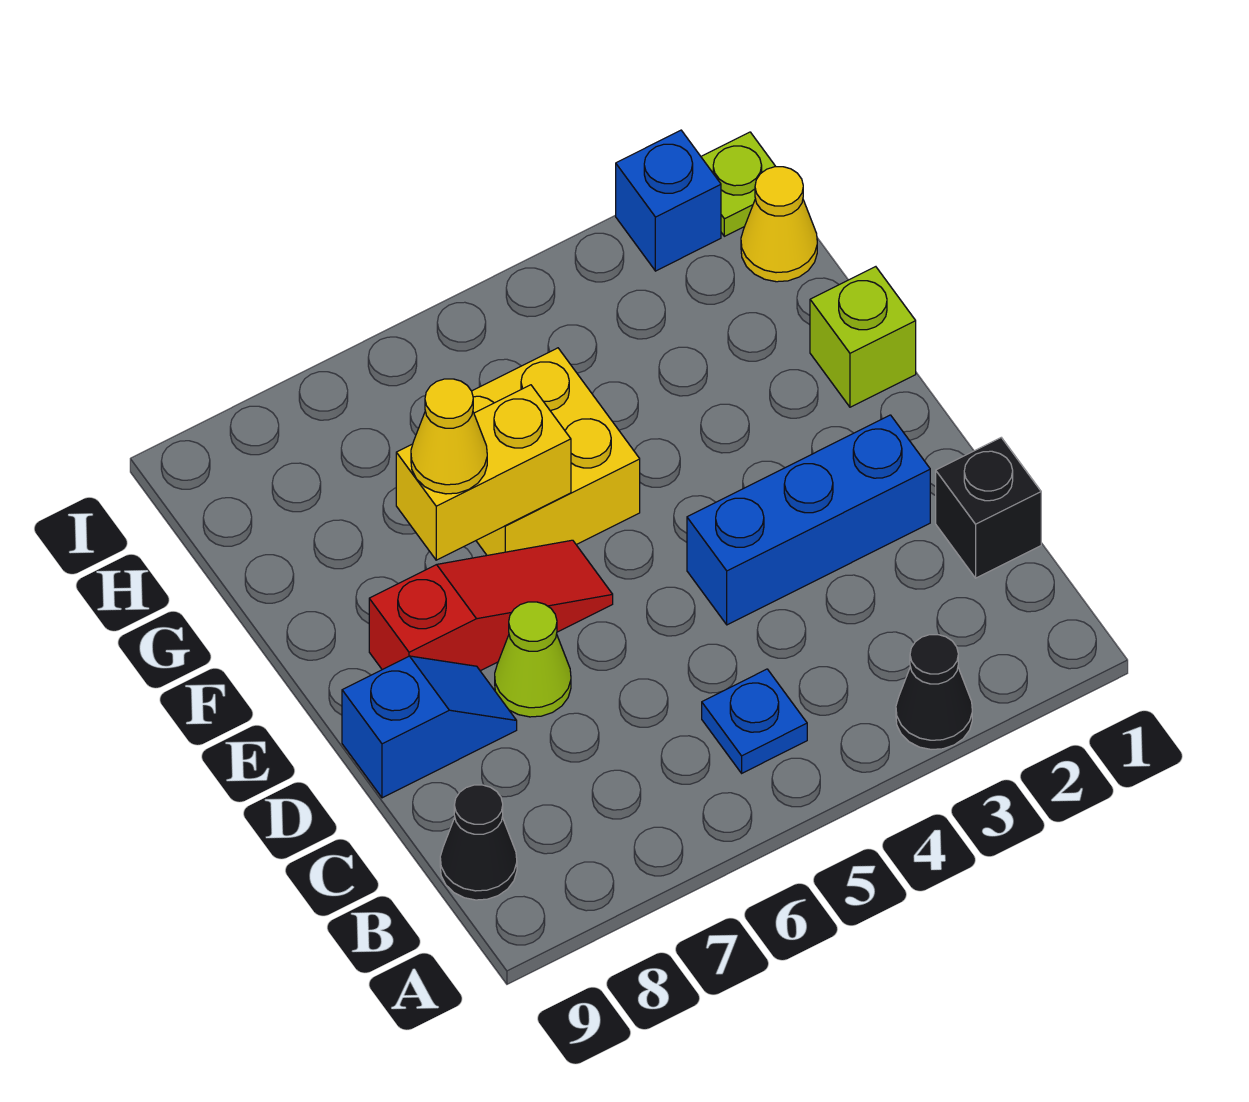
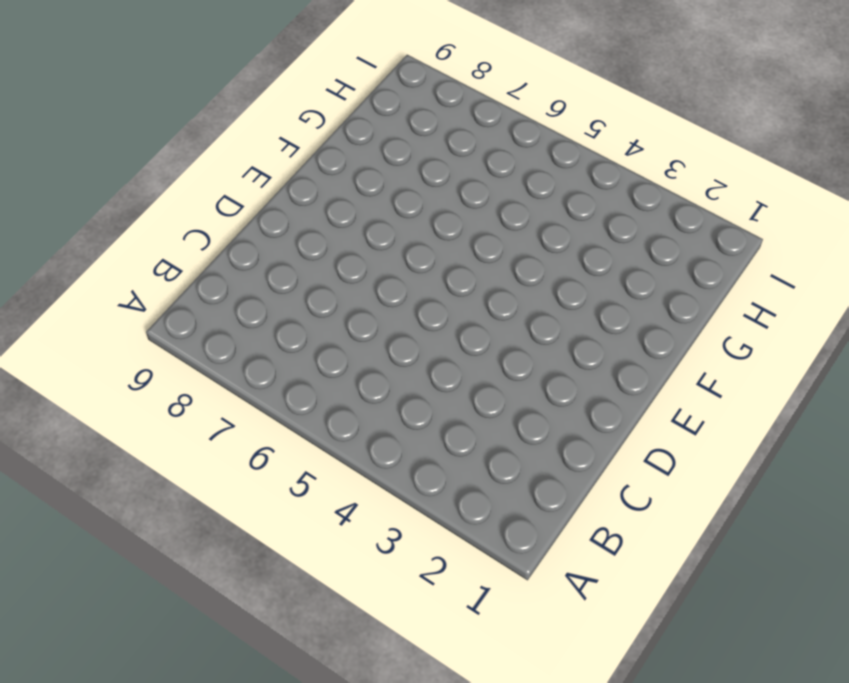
none -> black 1x1 cone [896,635,972,750]
none -> blue 1x1 plate [702,669,807,773]
none -> black 1x1 cone [440,785,517,900]

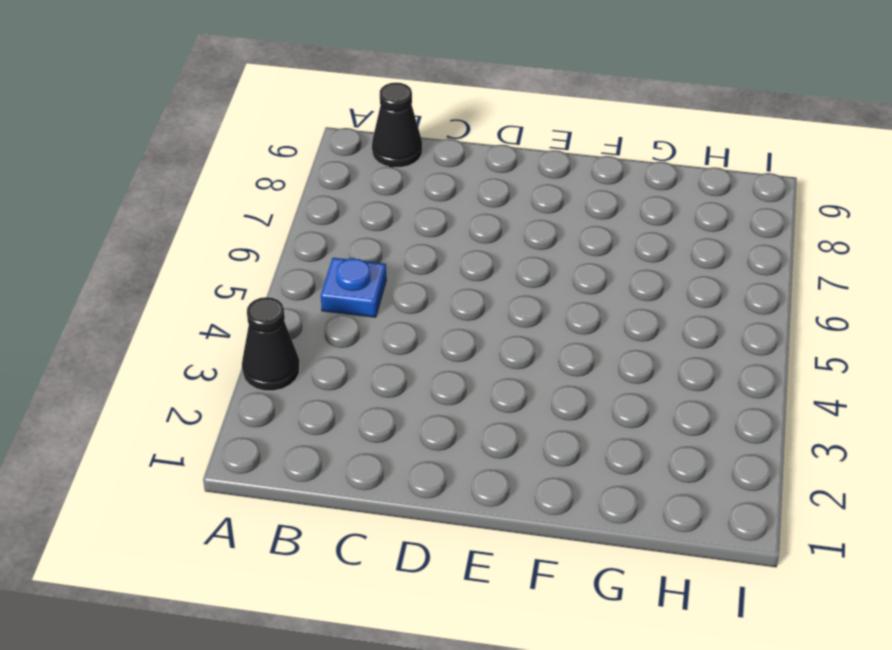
none -> black 1x1 brick [936,438,1041,578]
none -> blue 1x3 brick [687,415,930,625]
none -> lime 1x1 cone [495,602,571,717]

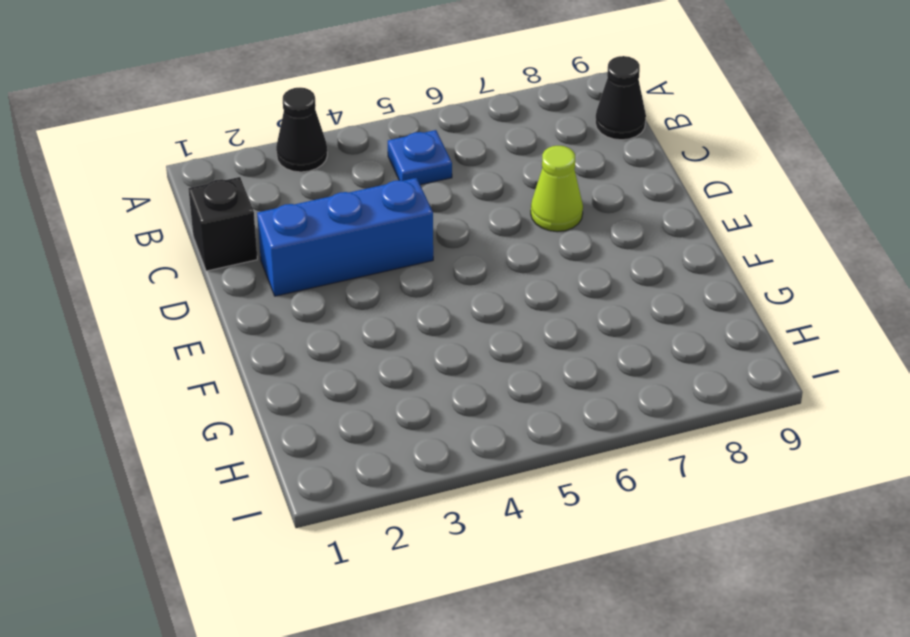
none -> blue 1x2 slope [342,656,517,798]
none -> red 1x3 slope [369,540,613,671]
none -> lime 1x1 brick [810,267,916,407]

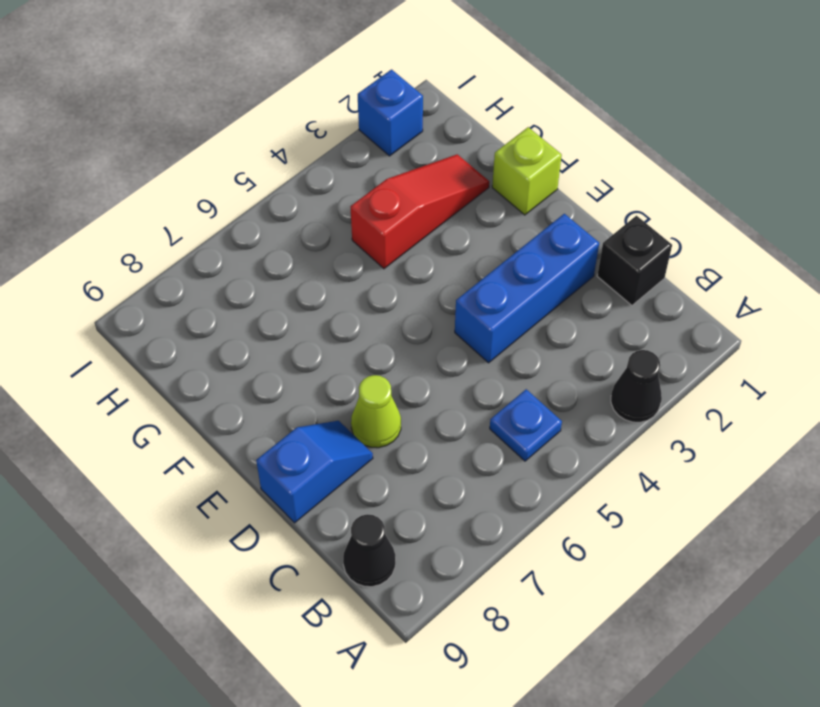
red 1x3 slope [351,154,489,269] -> red 1x3 slope moved to [369,540,613,671]
none -> yellow 2x2 brick [472,348,640,555]
none -> yellow 1x1 cone [741,167,817,282]
none -> lime 1x1 plate [701,132,776,236]

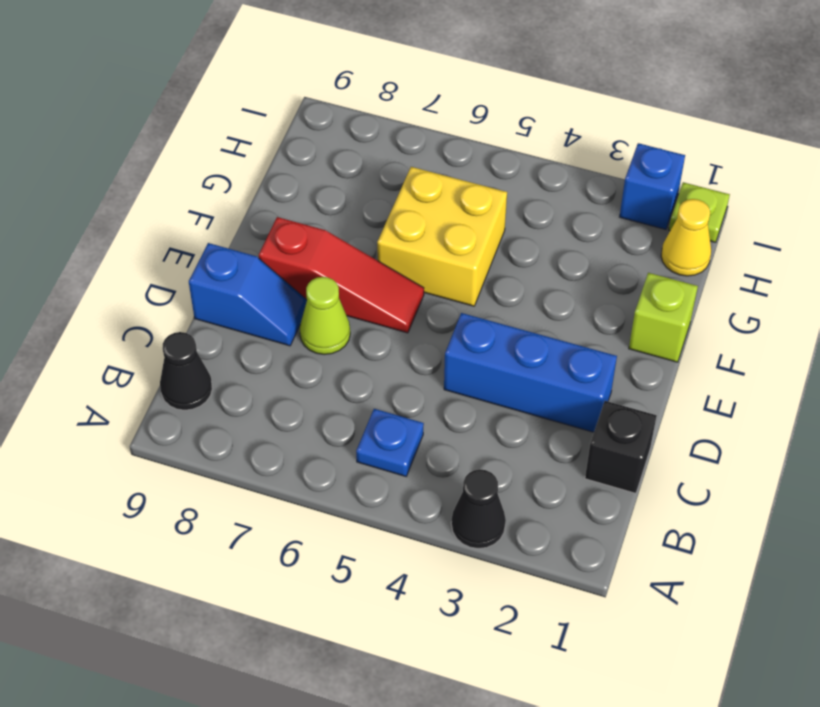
none -> yellow 1x2 brick [396,385,571,560]
none -> yellow 1x1 cone [411,379,487,494]

